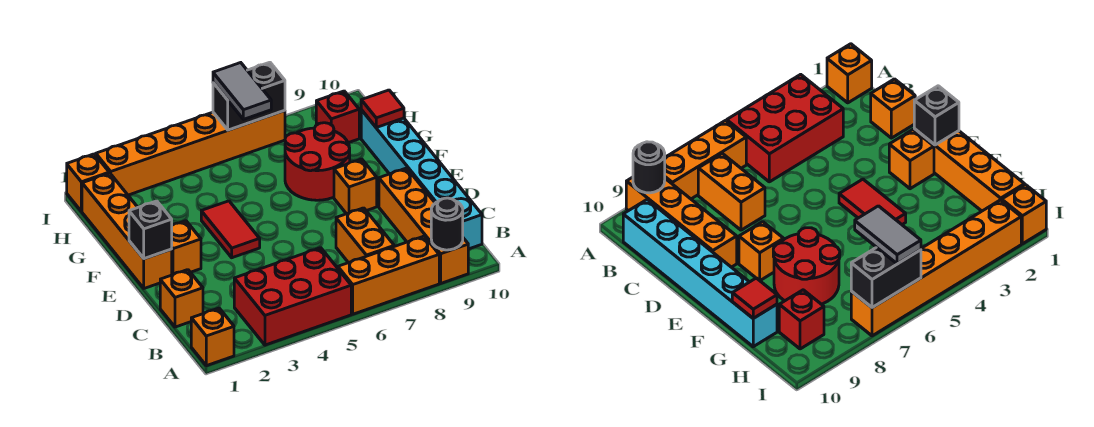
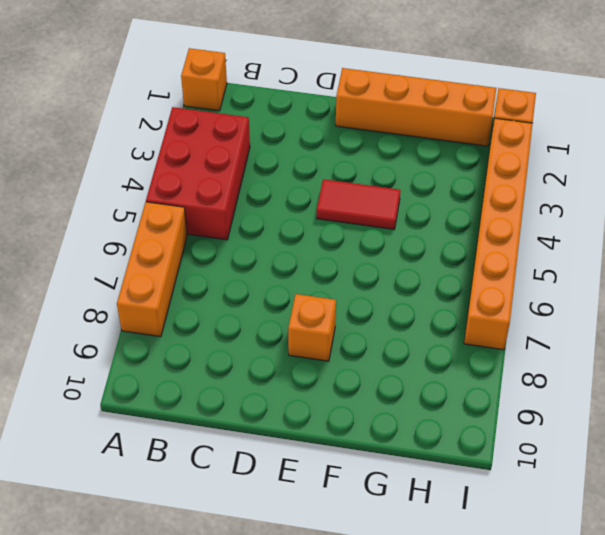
none -> orange 1x4 brick [379,168,468,283]
none -> orange 1x2 brick [336,208,394,263]
none -> cyan 1x6 brick [361,110,482,249]

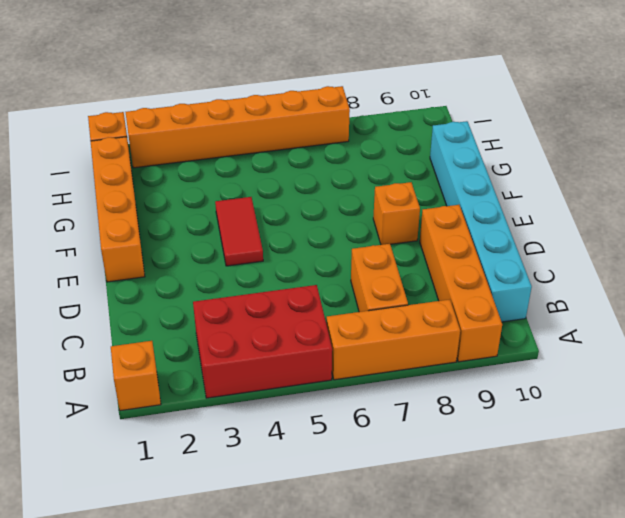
none -> orange 1x1 brick [160,270,203,327]
none -> orange 1x1 brick [172,221,201,275]
none -> red 2x2 round brick [285,123,350,200]

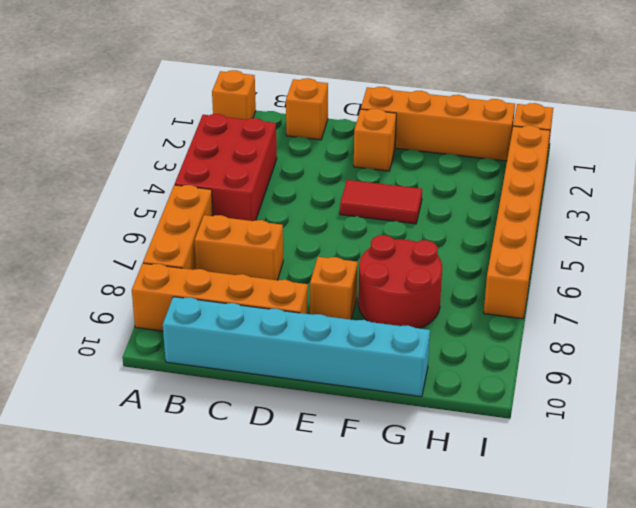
none -> red 1x1 brick [316,91,359,143]
none -> black 1x1 round brick [431,198,463,250]
none -> black 1x1 brick [129,201,172,259]

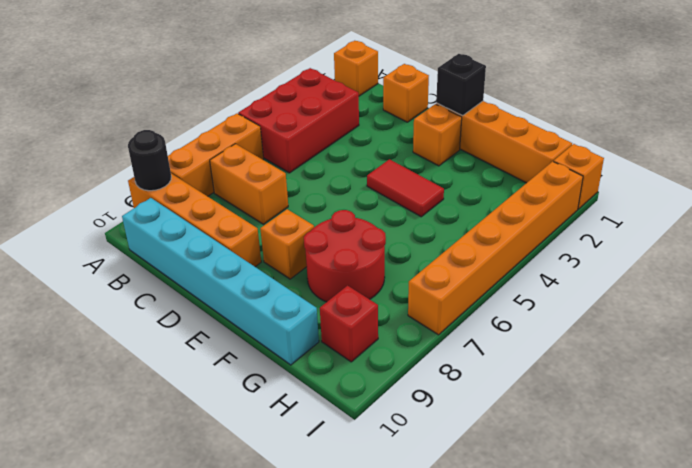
none -> red 1x1 tile [361,90,404,128]
none -> black 1x2 brick [213,62,285,130]
none -> grey 1x2 tile [213,63,271,119]

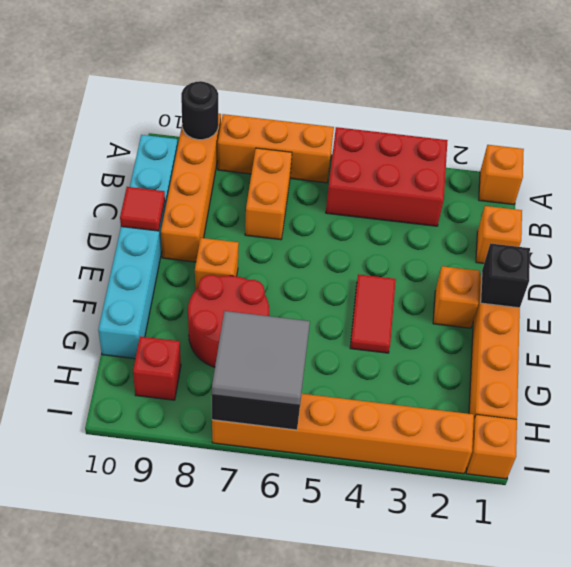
red 1x1 tile [120,187,165,231] -> red 1x1 tile moved to [361,90,404,128]
grey 2x2 tile [212,311,310,405] -> grey 1x2 tile [213,63,271,119]

